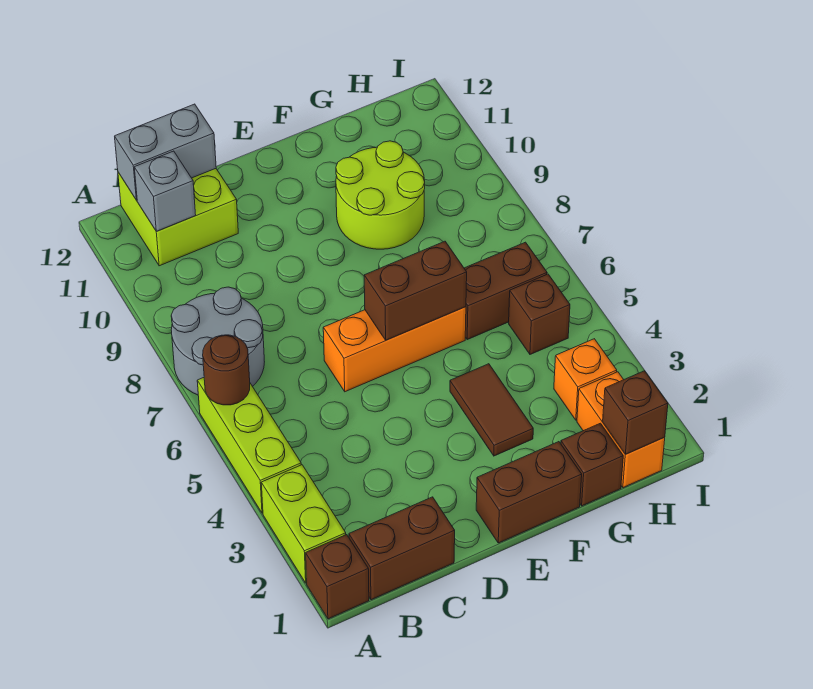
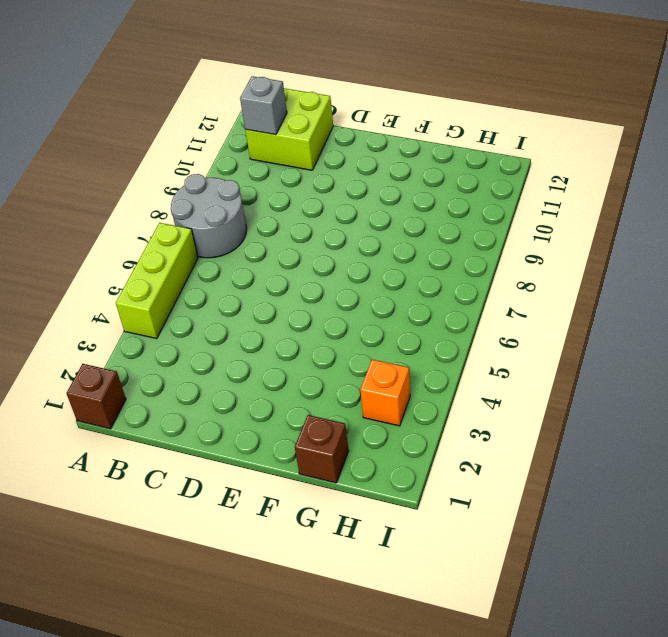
none -> lime 1x2 brick [261,465,346,583]
none -> brown 1x2 brick [349,497,455,600]
none -> orange 1x3 brick [323,307,466,392]

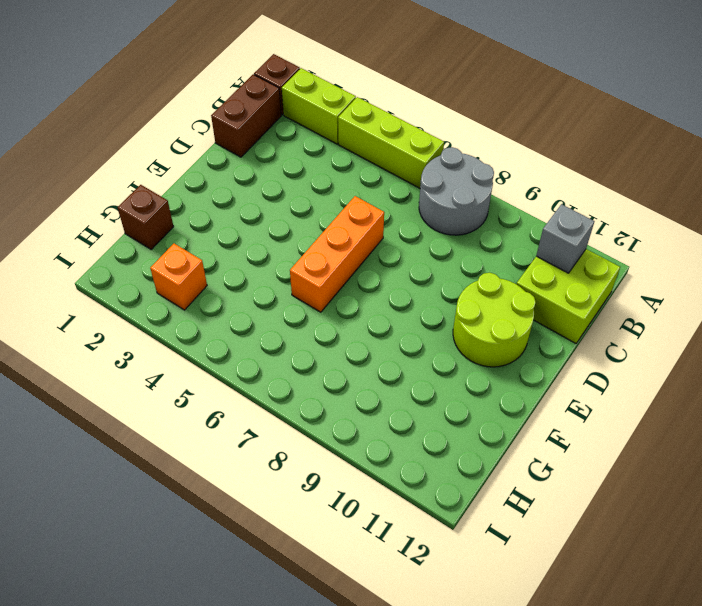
lime 2x2 round brick [453,273,536,367] -> lime 2x2 round brick moved to [336,141,425,249]
none -> brown 1x2 brick [476,442,582,543]
none -> brown 1x2 tile [450,364,533,456]
none -> brown 1x2 brick [464,242,547,339]

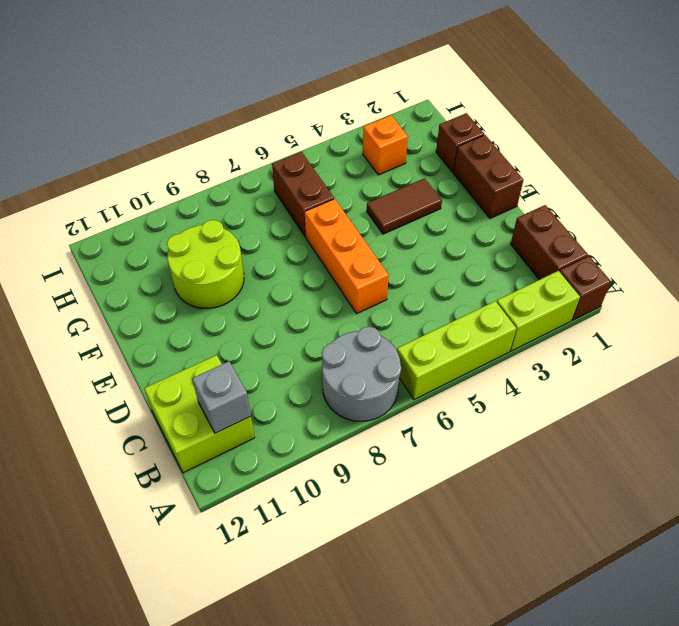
none -> orange 1x2 brick [577,372,665,488]
none -> brown 1x1 brick [509,274,570,354]
none -> brown 1x1 round brick [203,335,250,405]

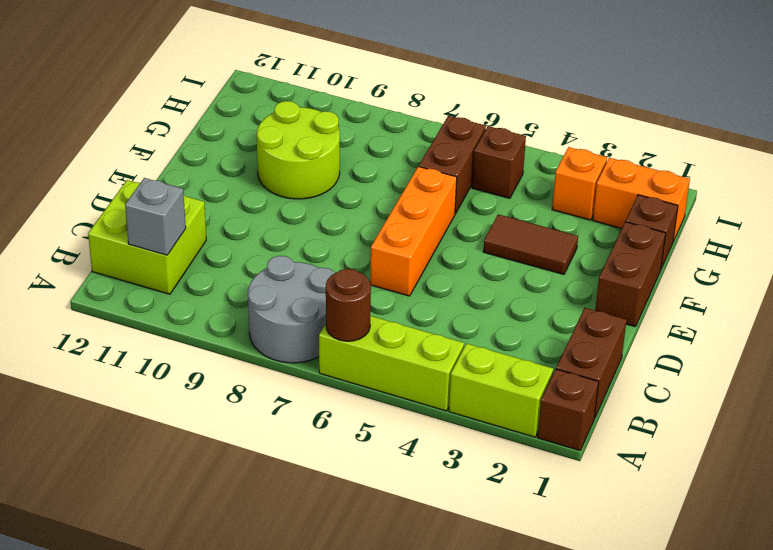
none -> grey 1x2 brick [115,104,216,200]
none -> brown 1x2 brick [364,241,467,340]
none -> brown 1x1 brick [603,371,668,454]

